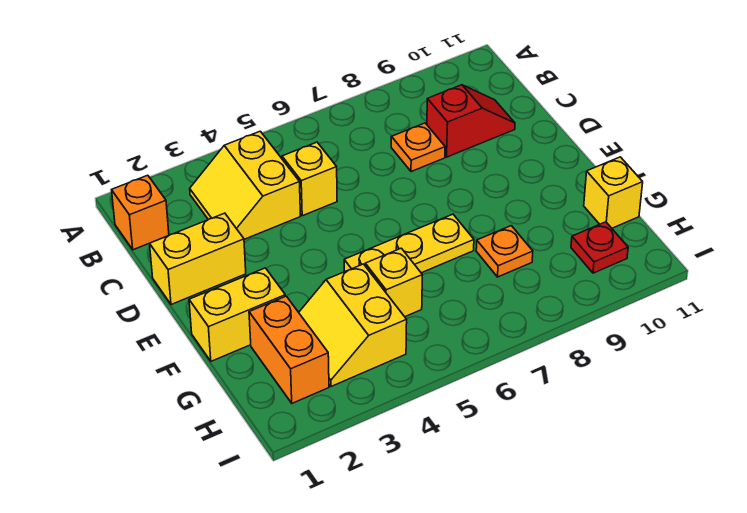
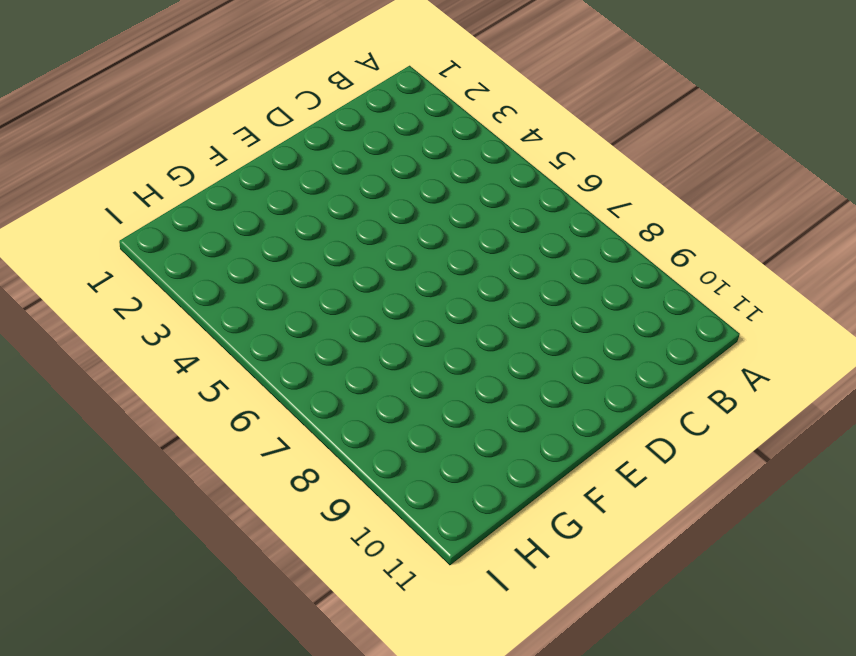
none -> orange 1x1 brick [112,175,169,250]
none -> yellow 2x2 slope [190,131,300,239]
none -> yellow 1x1 brick [282,142,337,216]

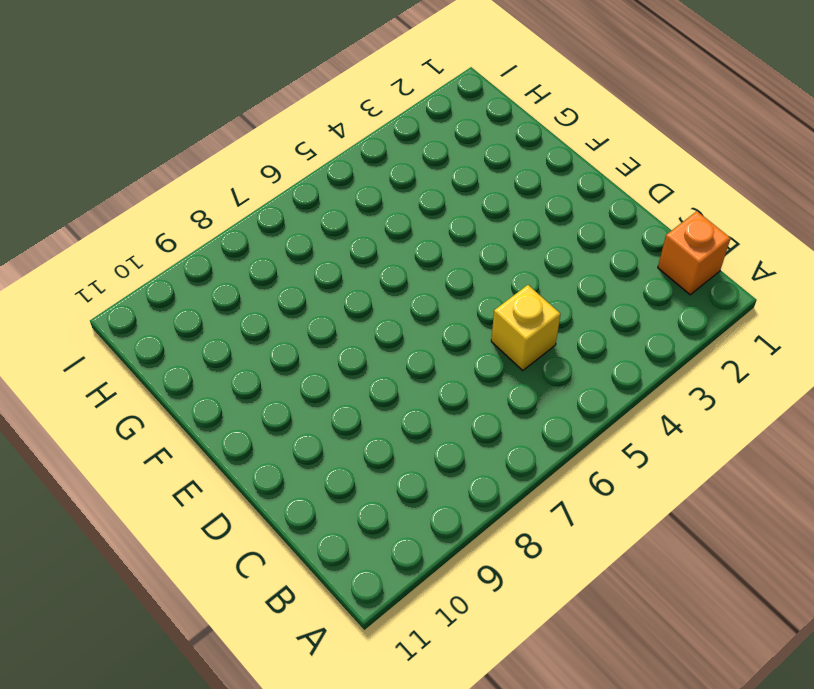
none -> yellow 2x2 slope [190,131,300,239]
none -> orange 1x1 plate [391,123,445,172]
none -> red 1x2 slope [427,85,515,157]

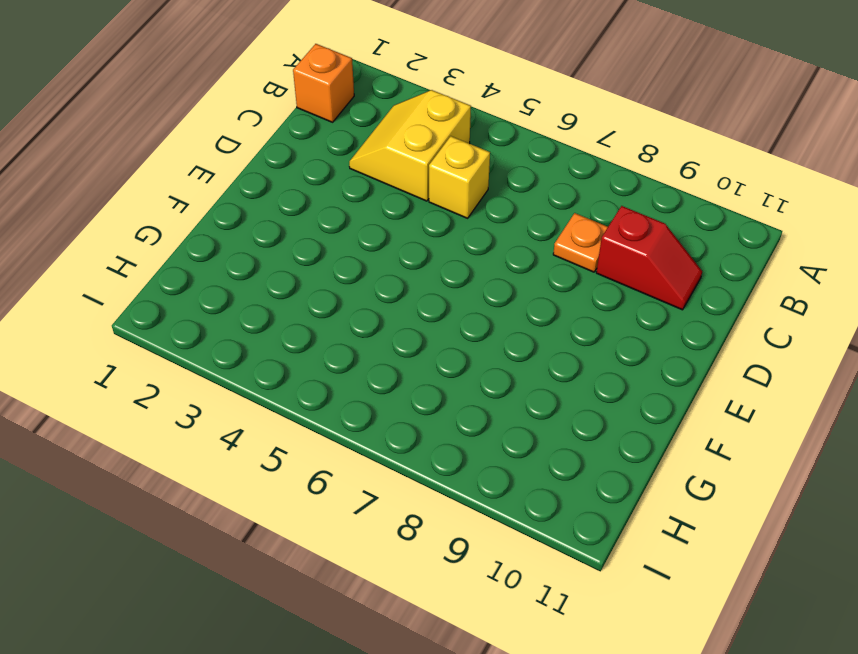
none -> yellow 1x2 brick [150,213,246,305]
none -> yellow 1x2 brick [189,268,285,361]
none -> yellow 1x3 plate [344,214,474,273]

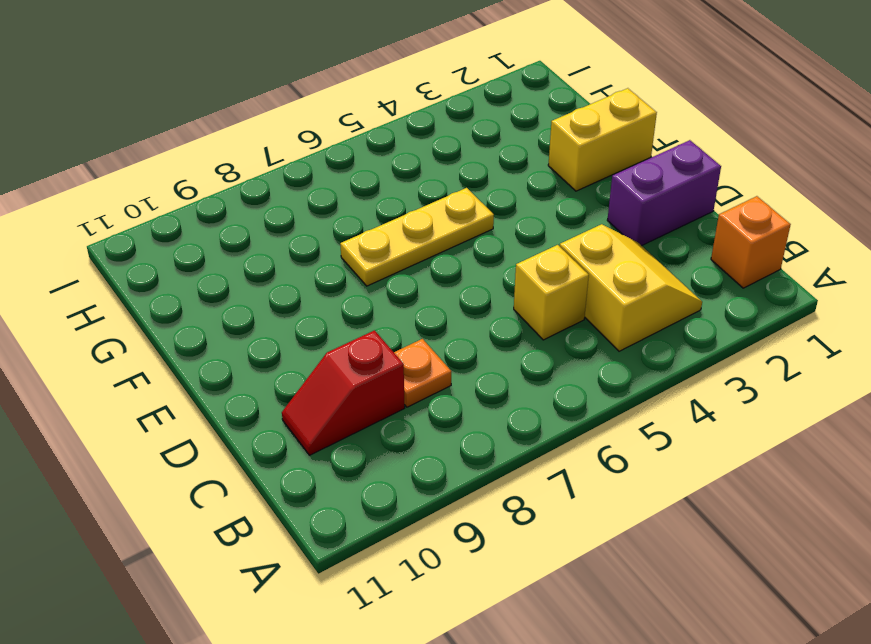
purple 1x2 brick [607,140,721,246] -> yellow 1x2 brick [150,213,246,305]
none -> orange 1x2 brick [249,296,329,403]
none -> yellow 2x2 slope [299,264,407,387]
none -> yellow 1x1 brick [365,248,422,317]

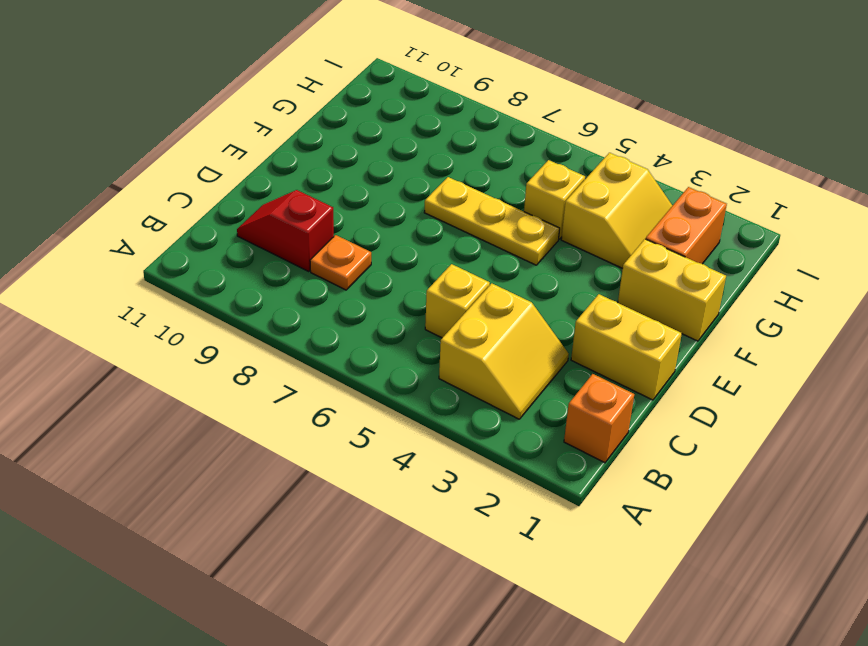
none -> orange 1x1 plate [476,226,533,277]
none -> yellow 1x1 brick [584,157,643,228]
none -> red 1x1 plate [571,222,628,273]

